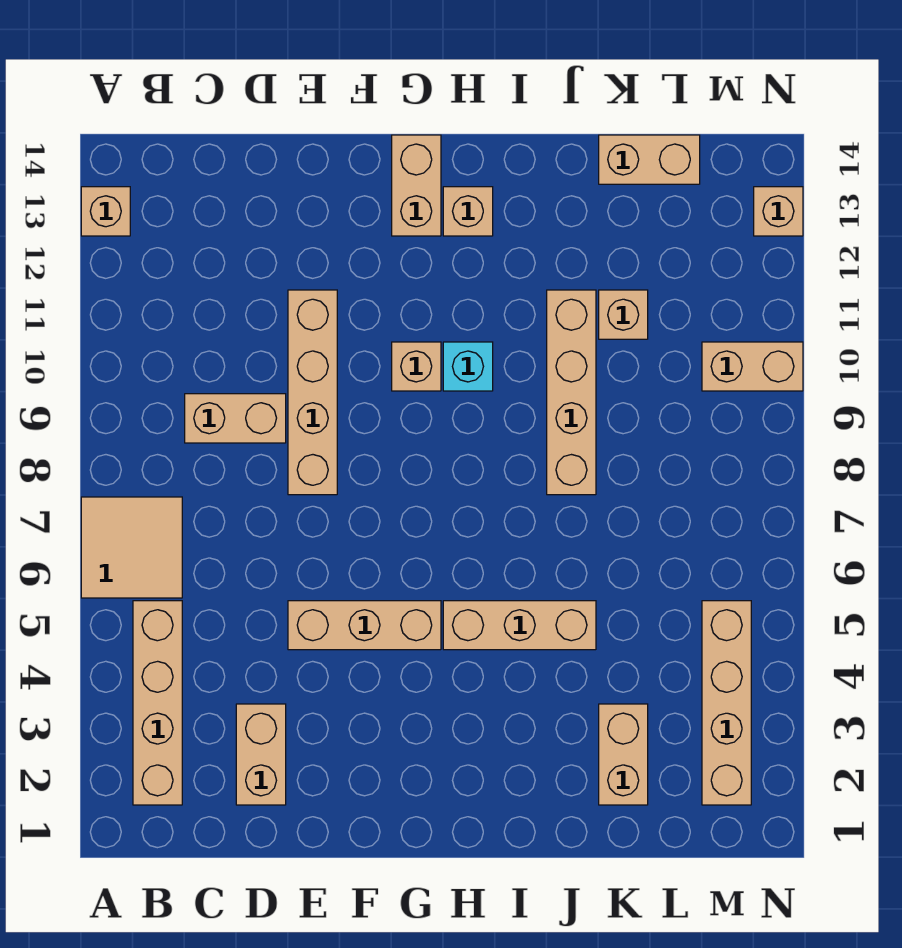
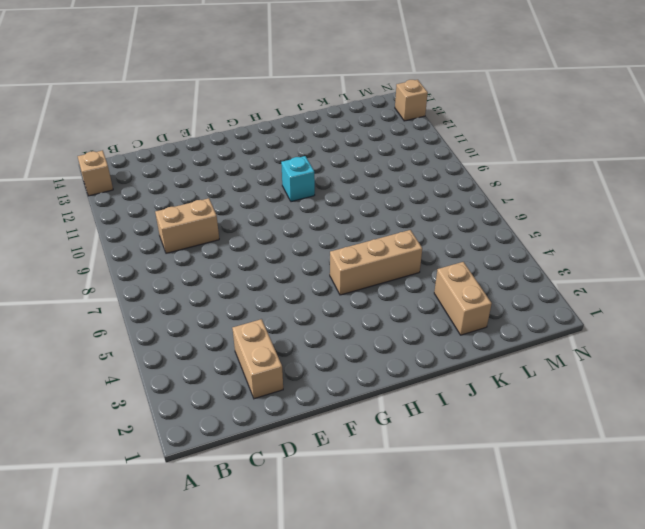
none -> tan 2x2 tile [81,497,182,598]
none -> tan 1x4 brick [133,601,182,805]
none -> tan 1x3 brick [288,601,441,650]

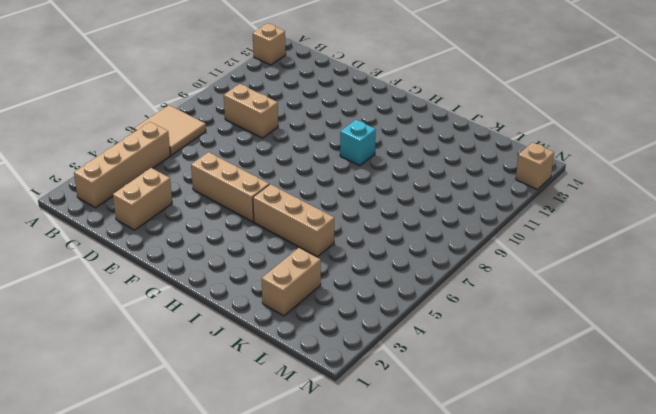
none -> tan 1x4 brick [288,290,337,495]
none -> tan 1x1 brick [392,342,441,391]
none -> tan 1x2 brick [392,135,441,236]

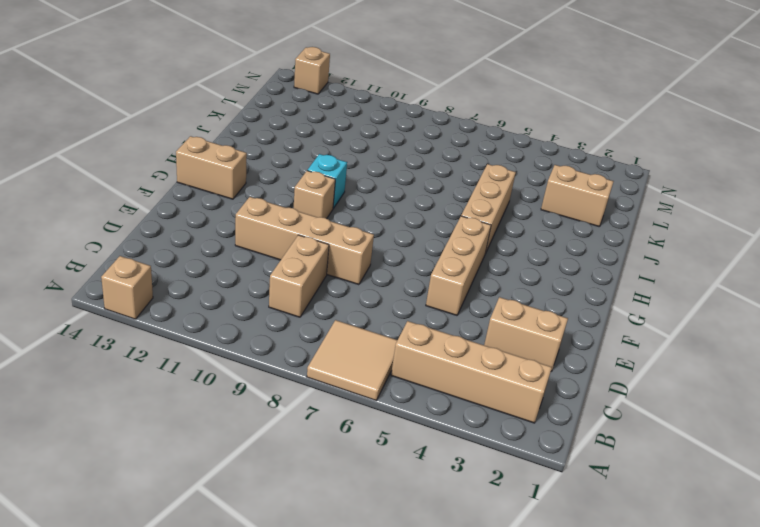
none -> tan 1x1 brick [443,187,493,236]
none -> tan 1x4 brick [547,290,596,495]
none -> tan 1x1 brick [599,290,648,339]

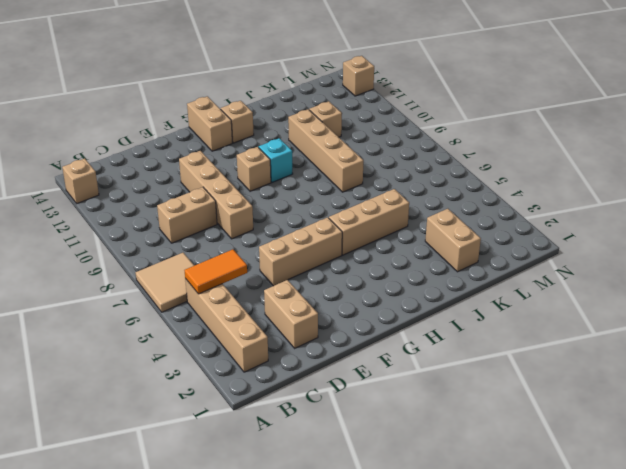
orange 1x2 tile [184,249,247,294] -> none
none -> tan 1x2 brick [599,135,700,184]
none -> tan 1x4 brick [702,601,751,805]
none -> tan 1x2 brick [702,342,803,391]

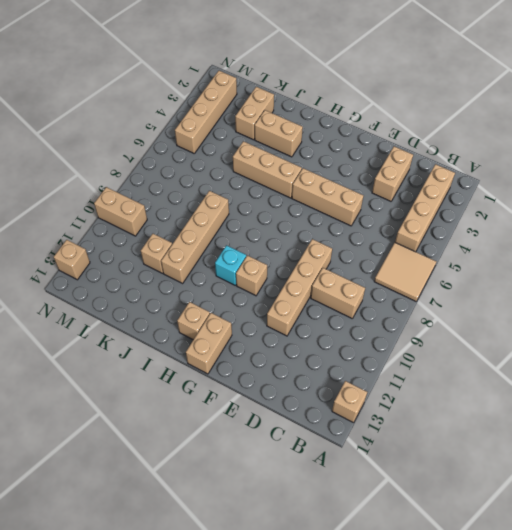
tan 1x2 brick [255,110,303,157] -> tan 1x2 brick moved to [599,135,700,184]

